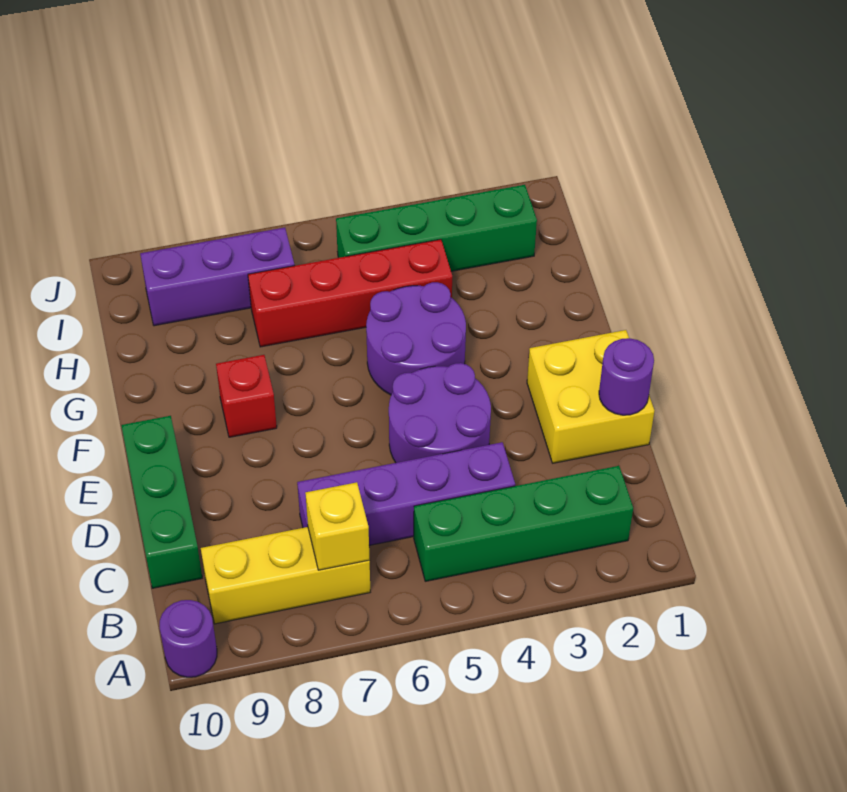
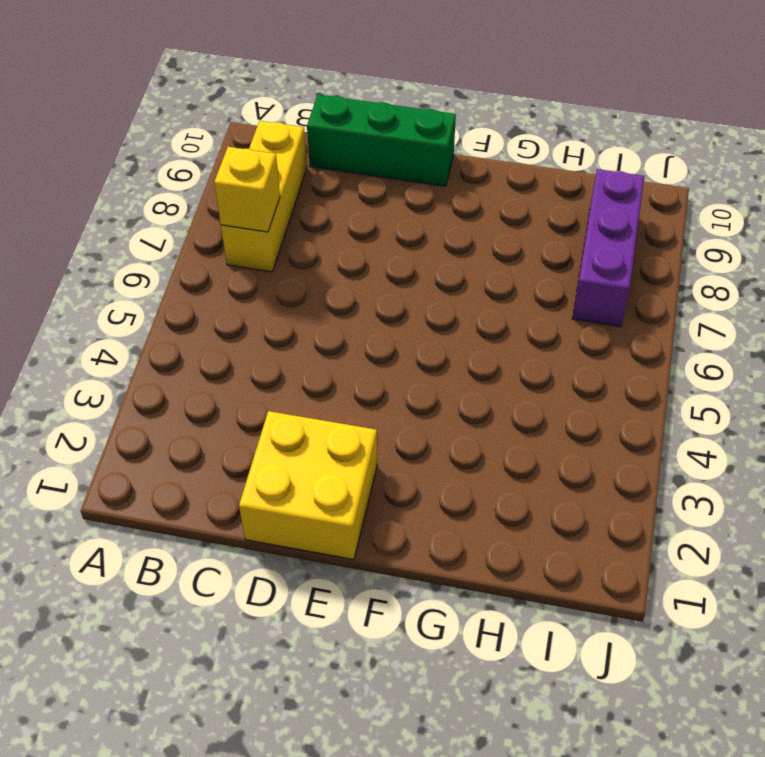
none -> purple 1x1 round brick [160,600,217,677]
none -> green 1x4 brick [414,466,633,581]
none -> purple 1x4 brick [297,442,515,545]

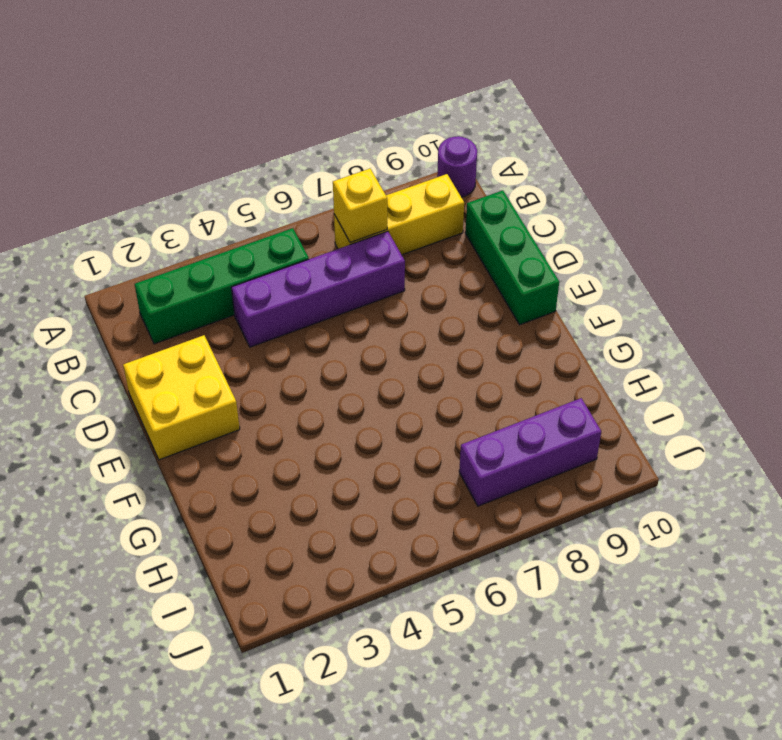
none -> purple 2x2 round brick [389,363,491,463]
none -> purple 2x2 round brick [366,282,466,395]
none -> red 1x1 brick [216,355,277,437]

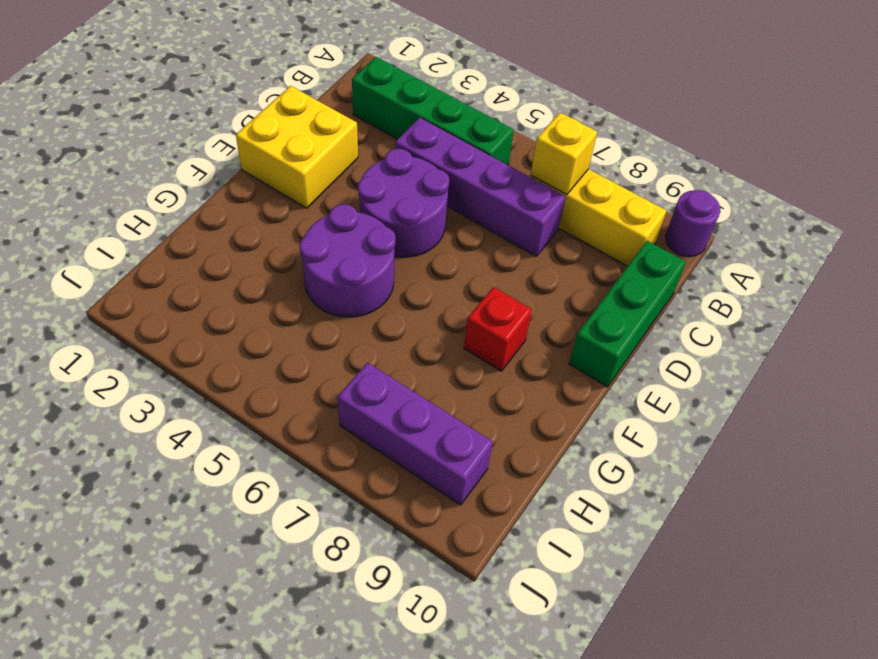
none -> red 1x4 brick [248,239,452,347]
none -> green 1x4 brick [336,185,537,271]
none -> purple 1x1 round brick [599,338,654,415]

